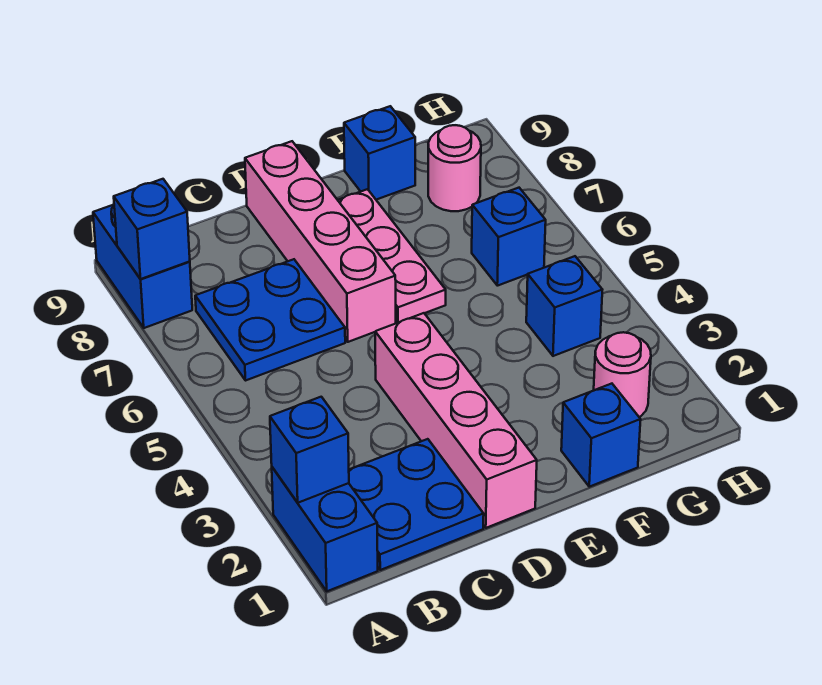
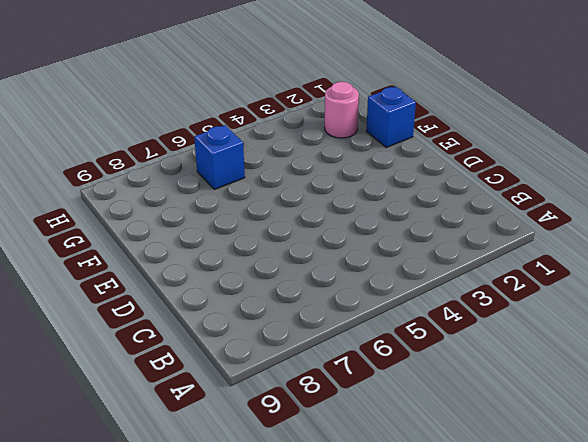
none -> blue 1x2 brick [272,467,378,591]
none -> blue 1x2 brick [93,205,192,328]
none -> blue 2x2 plate [349,439,484,570]

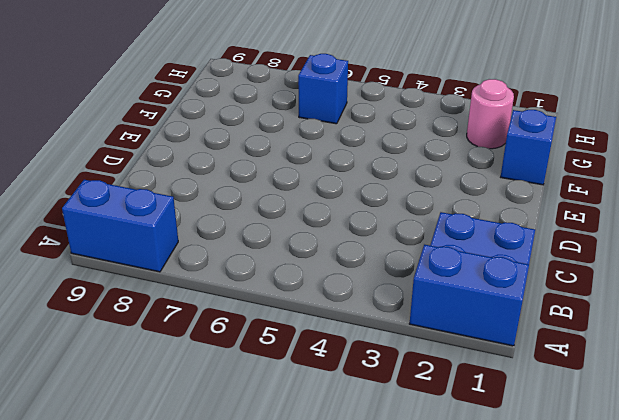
none -> blue 2x2 plate [195,259,345,380]
none -> pink 1x4 brick [375,313,537,528]
none -> pink 1x4 brick [245,141,396,342]

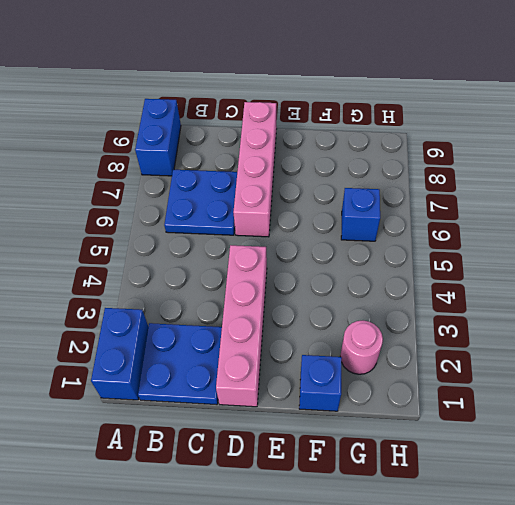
none -> pink 1x3 plate [338,189,446,323]
none -> blue 1x1 brick [344,106,415,200]
none -> blue 1x1 brick [526,256,602,356]

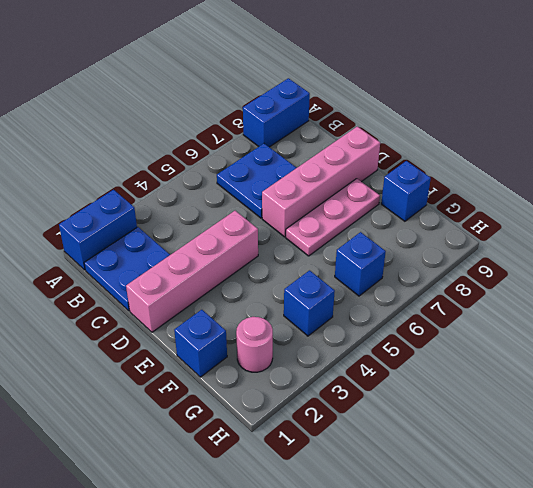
none -> pink 1x1 round brick [428,125,481,211]
none -> blue 1x1 brick [270,397,349,503]
none -> blue 1x1 brick [114,179,190,279]

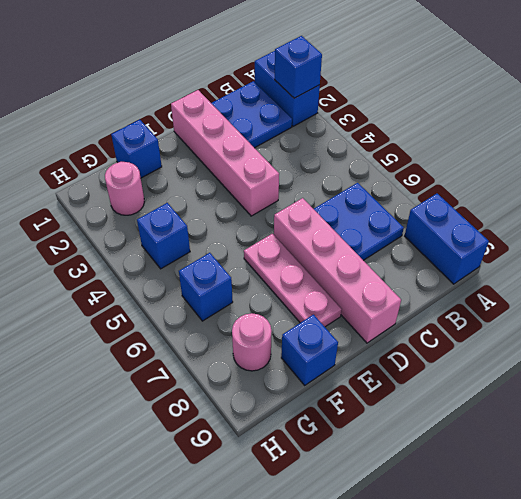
none -> blue 1x1 brick [114,179,190,279]

